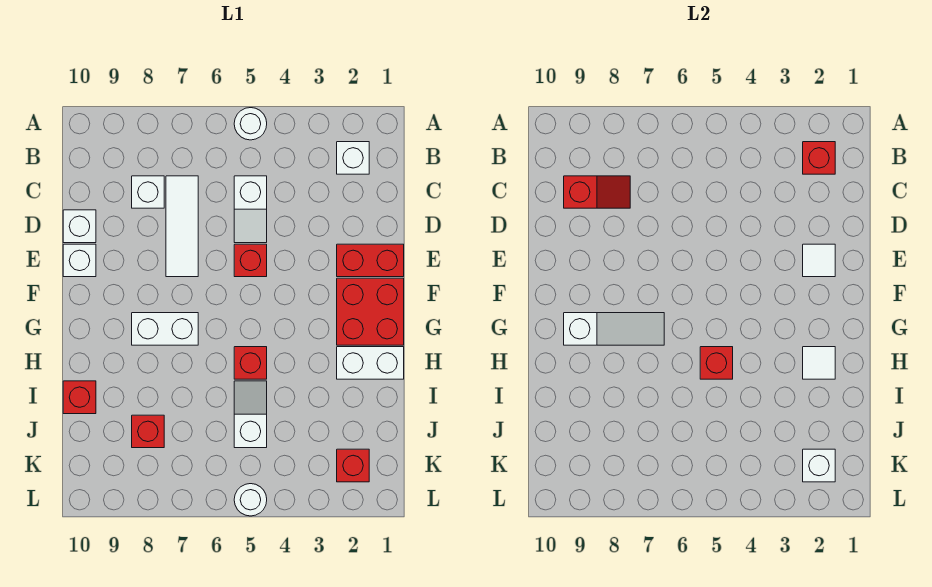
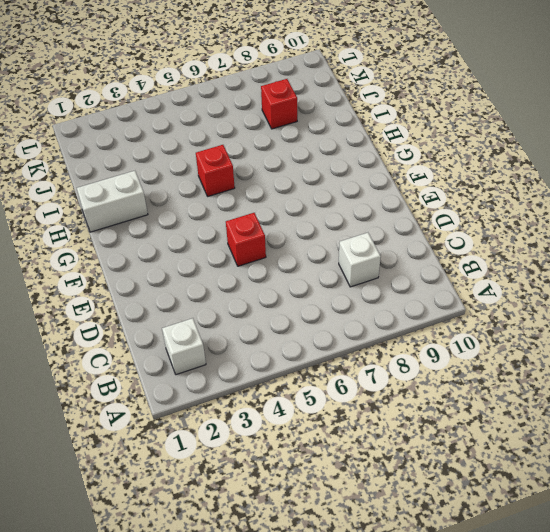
none -> white 1x1 round brick [234,108,267,140]
none -> white 1x2 slope [234,176,267,243]
none -> white 1x3 tile [166,176,198,277]

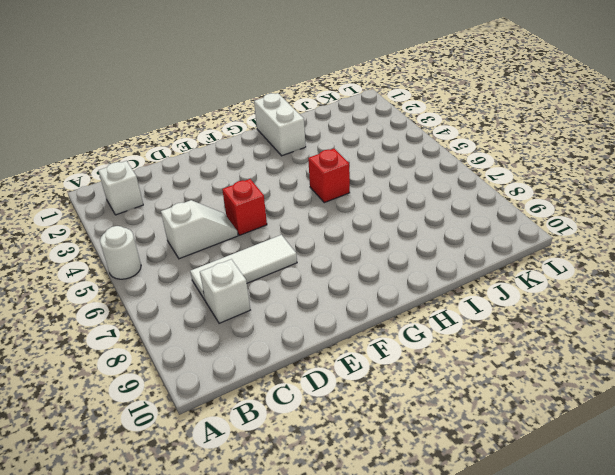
none -> white 1x1 brick [63,210,96,243]
none -> red 1x2 brick [337,244,404,277]
none -> white 1x1 brick [63,244,96,277]

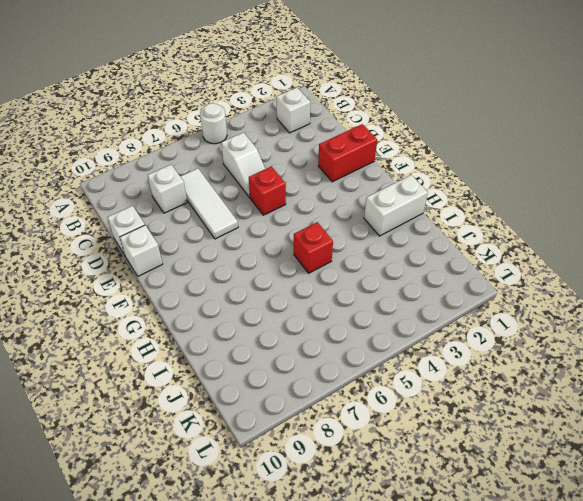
none -> red 2x2 brick [337,278,404,345]
none -> white 1x2 brick [132,313,198,345]
none -> white 1x2 slope [234,381,267,448]

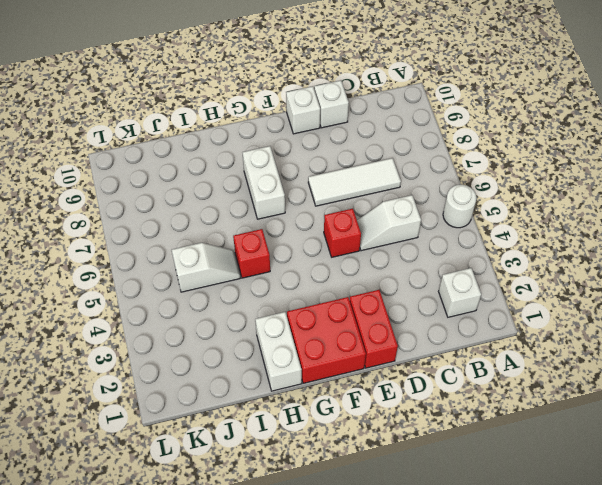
none -> white 1x1 brick [132,176,164,208]
none -> red 1x1 brick [63,381,96,414]
none -> red 1x1 brick [132,415,164,448]

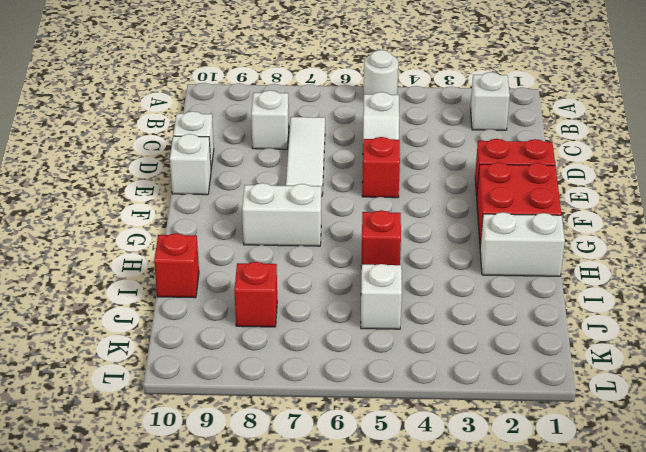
none -> red 1x1 brick [337,449,369,482]
none -> white 1x1 round brick [234,484,267,516]
none -> red 1x1 brick [803,142,835,174]

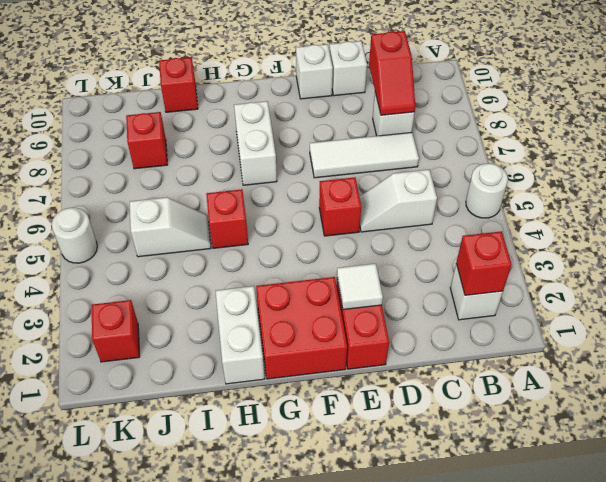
none -> white 1x3 slope [564,313,664,345]
none -> white 1x1 tile [803,347,835,379]
none -> red 1x1 brick [700,347,733,379]

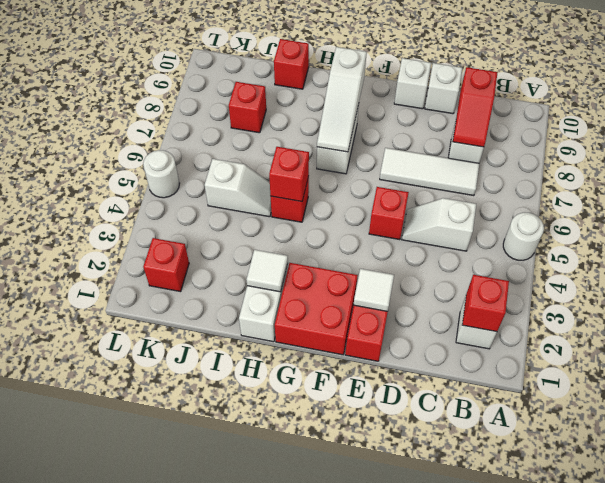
none -> white 1x1 brick [803,449,835,482]

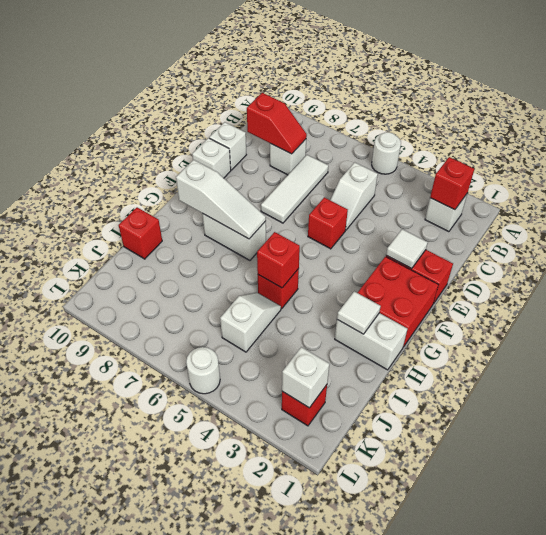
none -> red 1x1 brick [132,415,164,448]

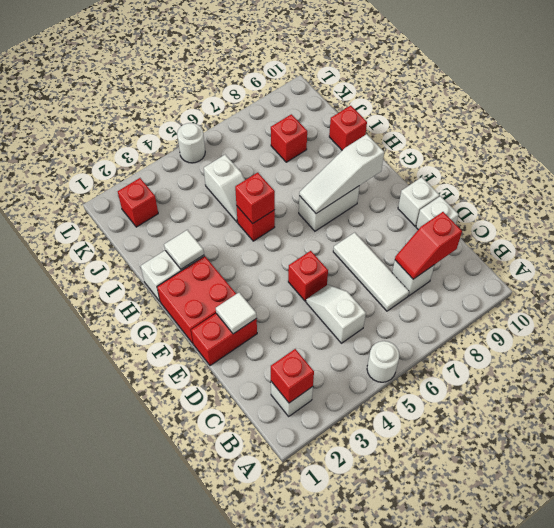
none -> white 1x1 brick [803,449,835,482]

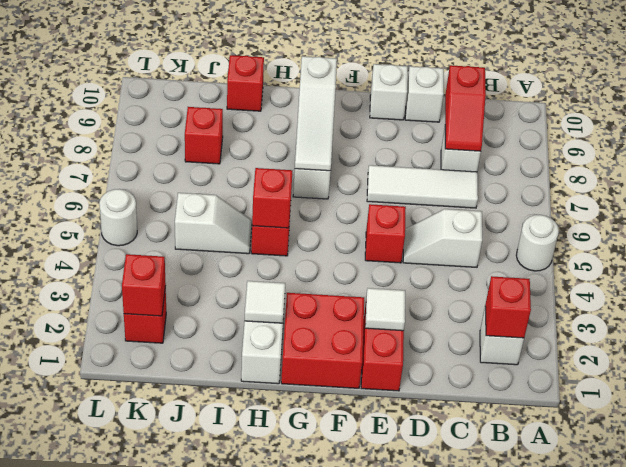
red 1x1 brick [122,254,166,316] -> white 1x1 brick [803,449,835,482]

